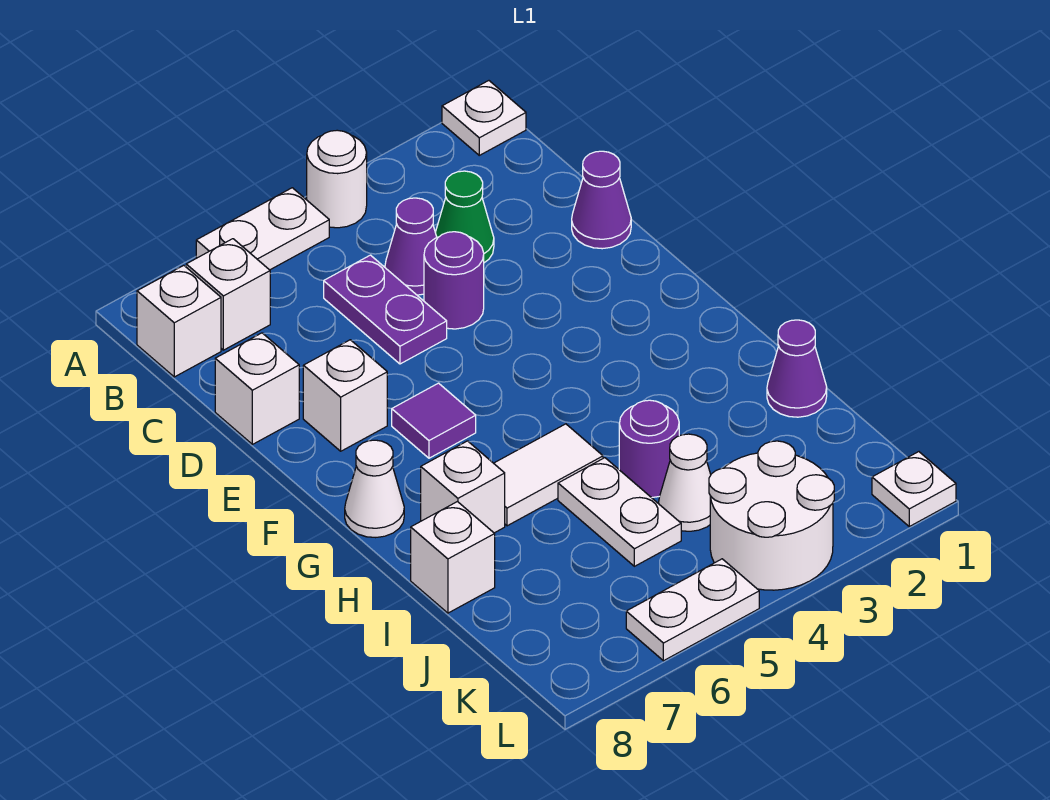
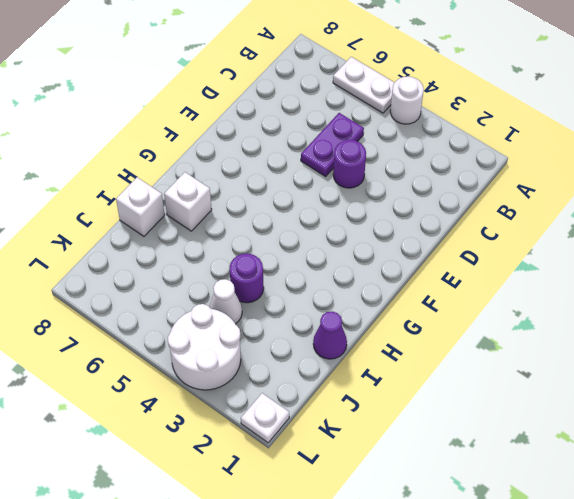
none -> white 1x1 plate [442,81,526,155]
none -> white 1x1 brick [186,239,270,350]
none -> white 1x1 brick [137,265,221,377]

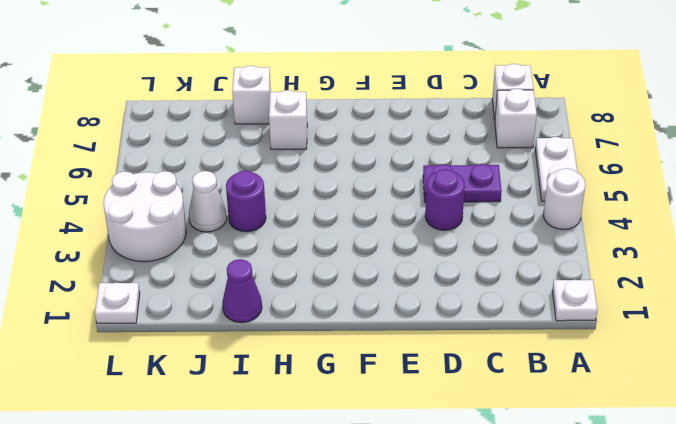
none -> green 1x1 cone [435,171,494,263]
none -> purple 1x1 cone [385,198,437,295]
none -> purple 1x1 cone [572,151,631,249]

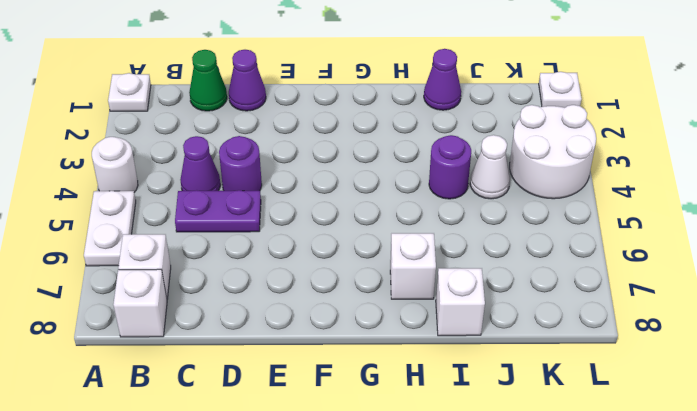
green 1x1 cone [189,50,227,111] -> green 1x1 cone moved to [435,171,494,263]
none -> white 1x1 brick [215,333,299,444]
none -> white 1x1 brick [303,340,387,451]
none -> purple 1x1 tile [392,383,476,458]

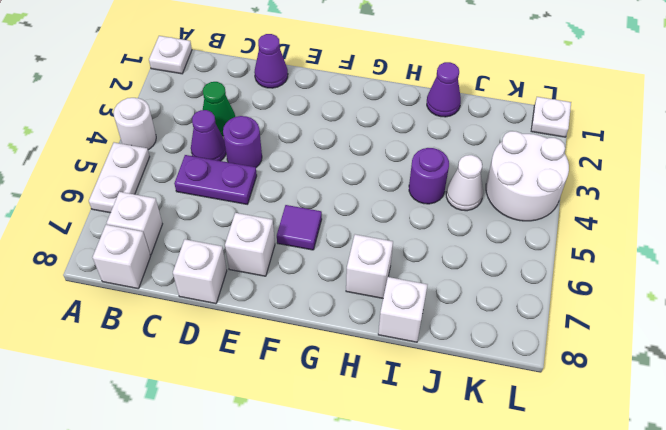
none -> white 1x1 cone [345,440,404,538]
none -> white 1x2 tile [494,424,603,526]
none -> white 1x2 plate [558,458,681,566]

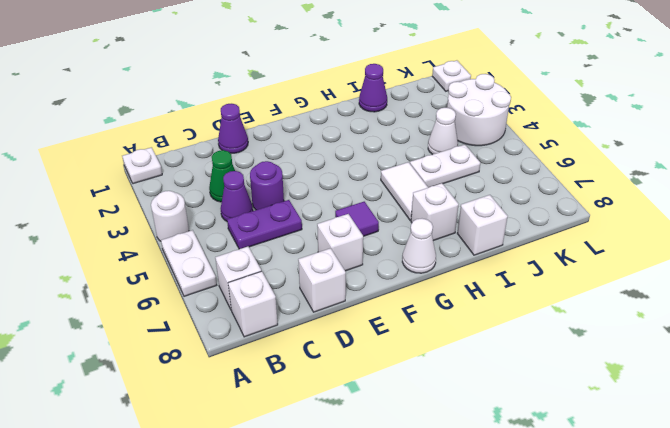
none -> purple 1x1 round brick [619,400,679,498]
none -> white 1x2 plate [626,559,759,661]

